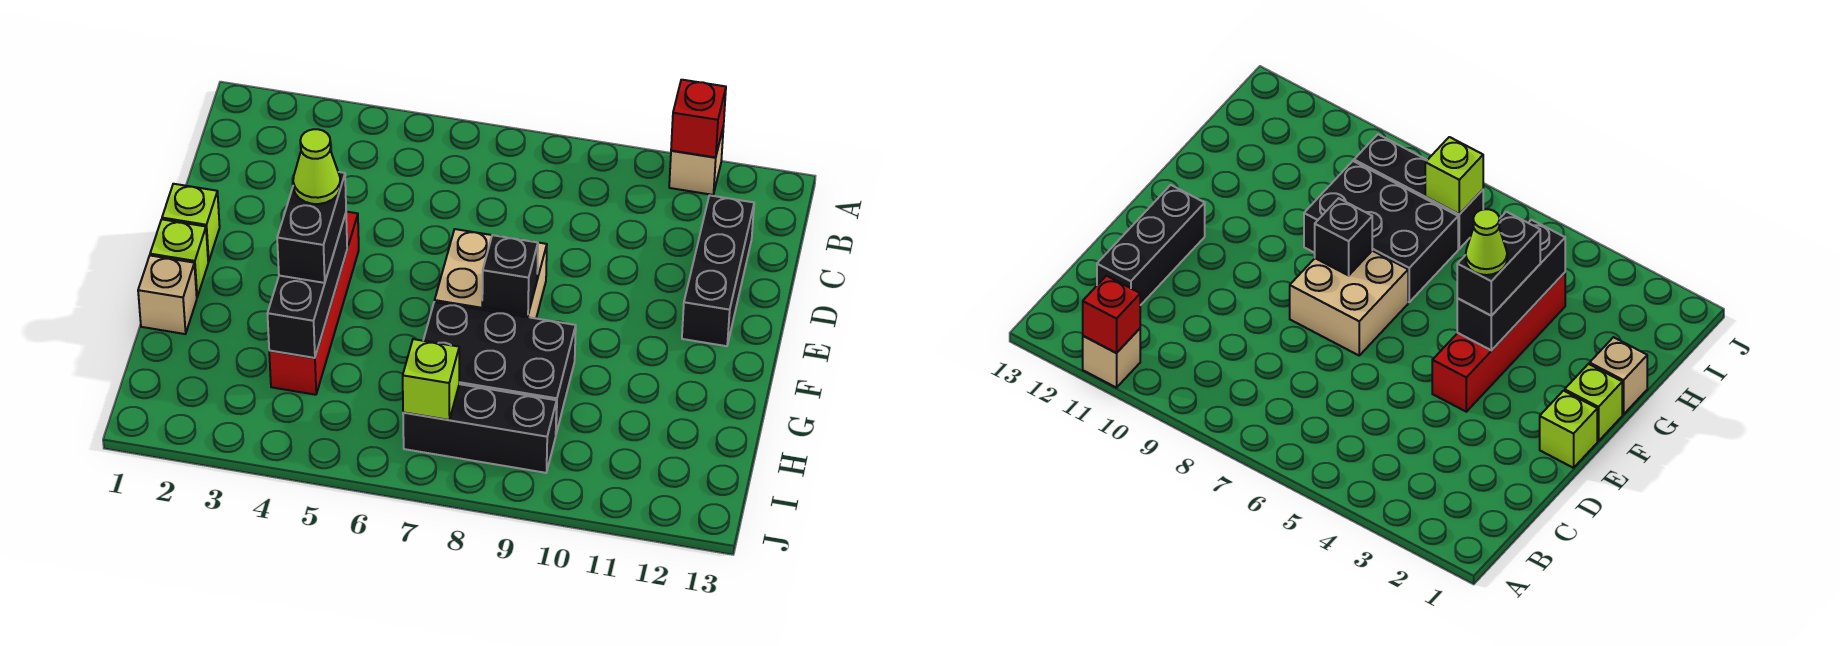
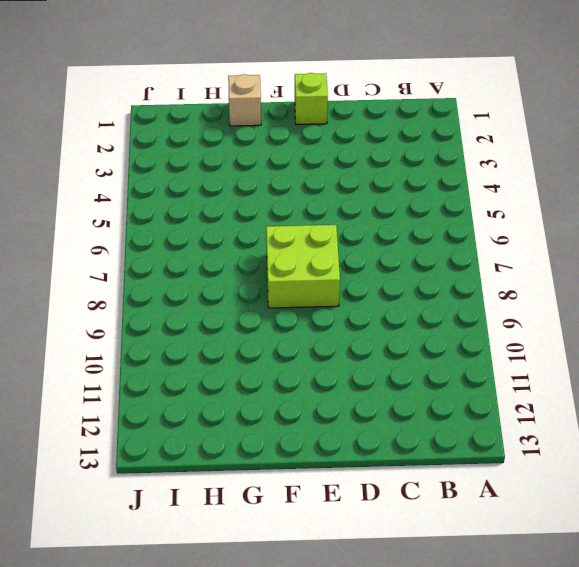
lime 2x2 brick [266,225,340,308] -> tan 2x2 brick [435,229,547,318]
none -> tan 1x1 brick [669,126,724,195]
none -> black 1x3 brick [682,195,754,346]
none -> red 1x4 brick [269,212,359,395]

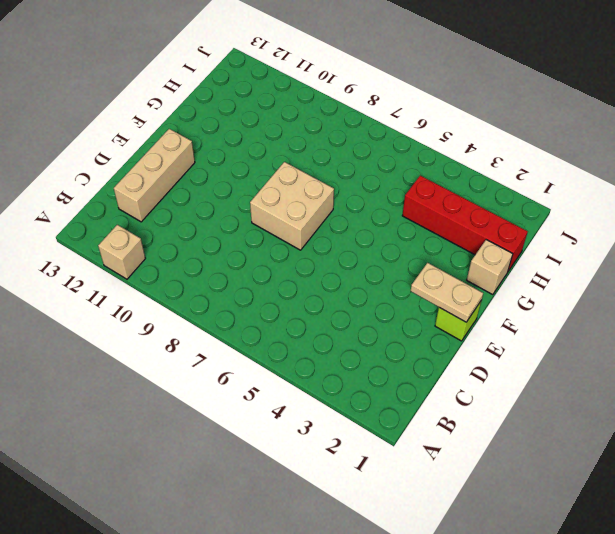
tan 1x3 brick [114,129,195,222] -> black 1x3 brick [682,195,754,346]
tan 1x2 plate [411,263,483,322] -> none
red 1x4 brick [402,176,528,271] -> red 1x4 brick turned to [269,212,359,395]
none -> lime 1x1 brick [150,219,208,297]
none -> black 2x3 brick [423,302,576,433]
none -> black 1x3 brick [403,384,557,473]

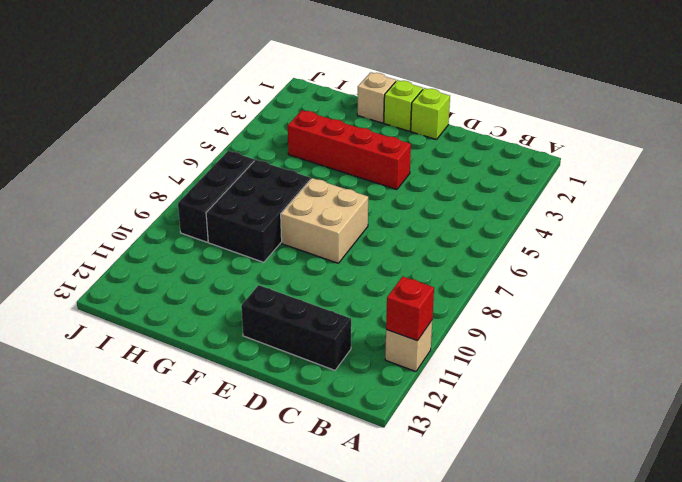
none -> black 1x3 brick [267,214,347,358]
none -> black 1x1 brick [482,235,538,315]
none -> lime 1x1 brick [403,339,459,420]

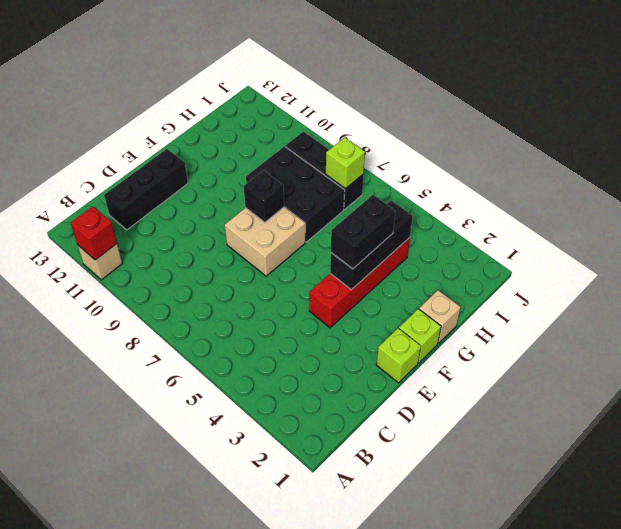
none -> lime 1x1 cone [293,129,340,204]

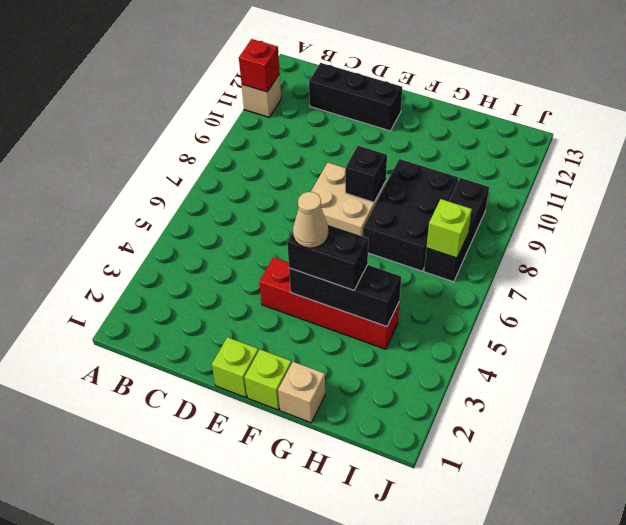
tan 1x1 cone [293,192,328,248] -> lime 1x1 cone [293,129,340,204]

